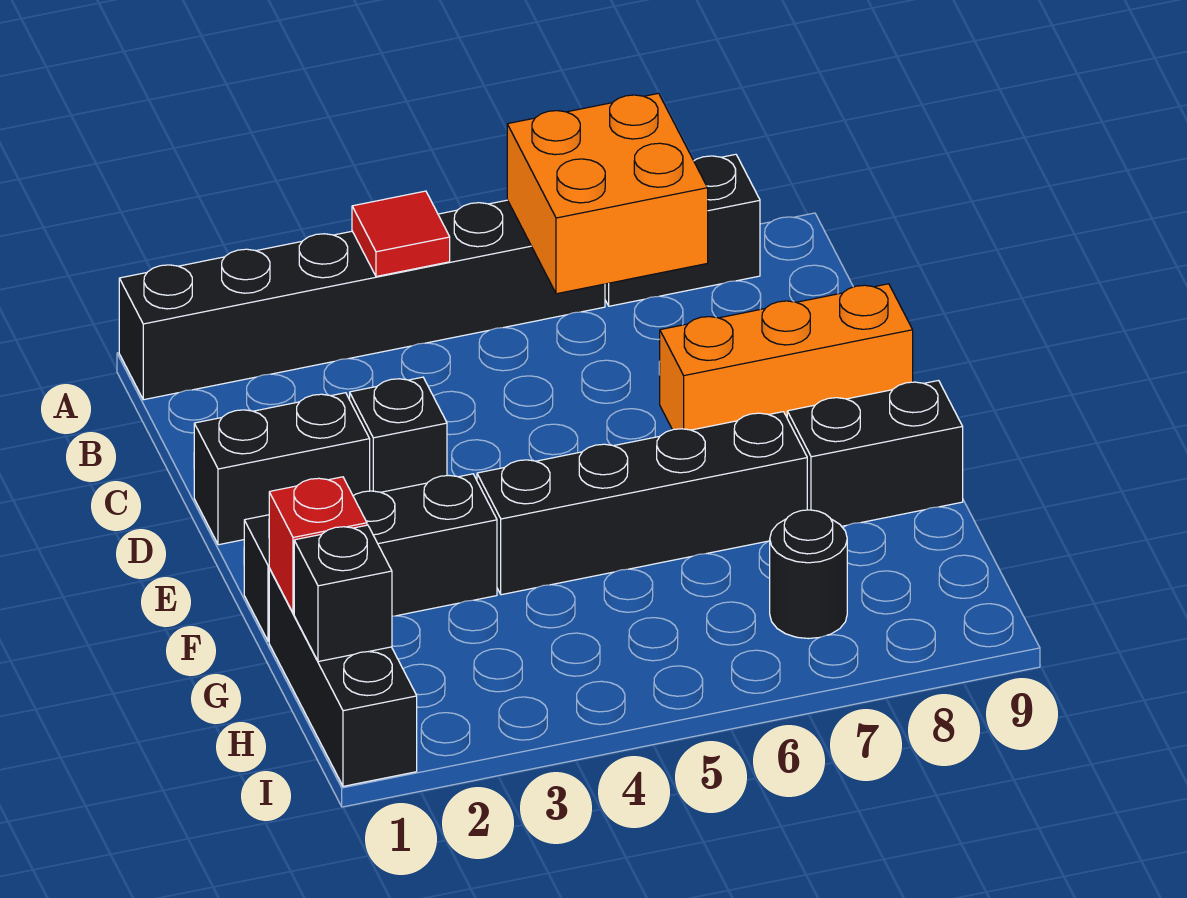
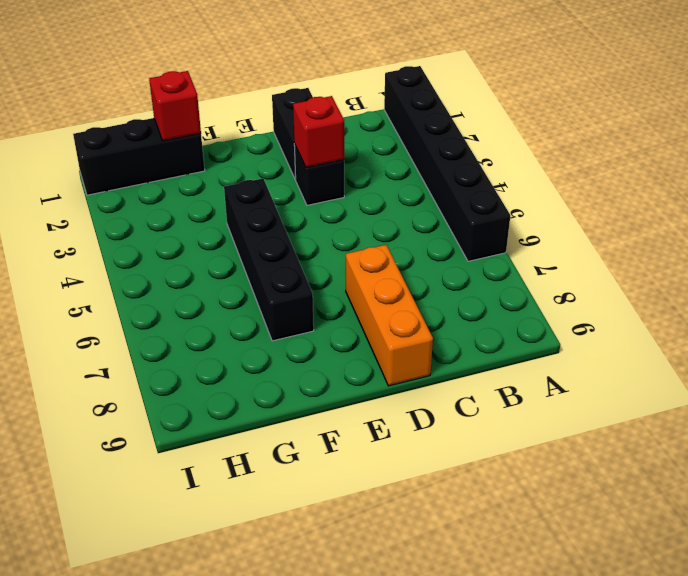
red 1x1 brick [293,96,344,168] -> none
none -> black 1x2 brick [605,154,760,306]
none -> black 1x3 brick [244,474,497,641]
none -> black 1x2 brick [787,381,963,526]

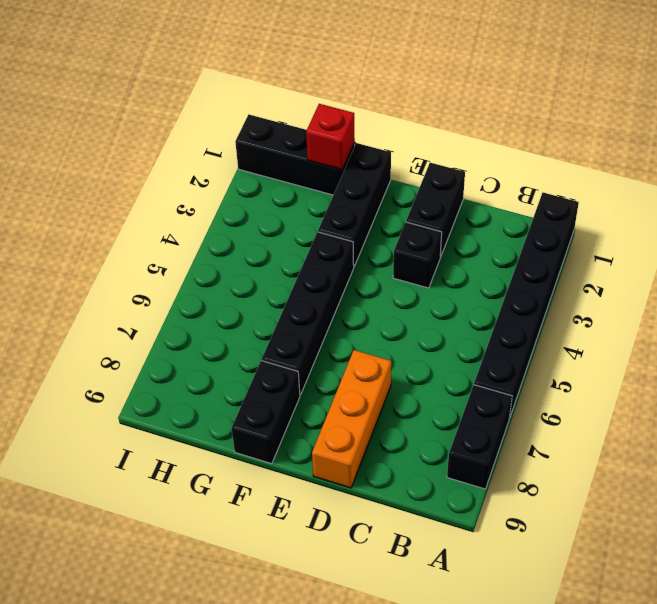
none -> black 1x1 round brick [770,510,847,639]
none -> red 1x1 tile [352,191,450,276]
none -> orange 2x2 brick [507,93,708,294]

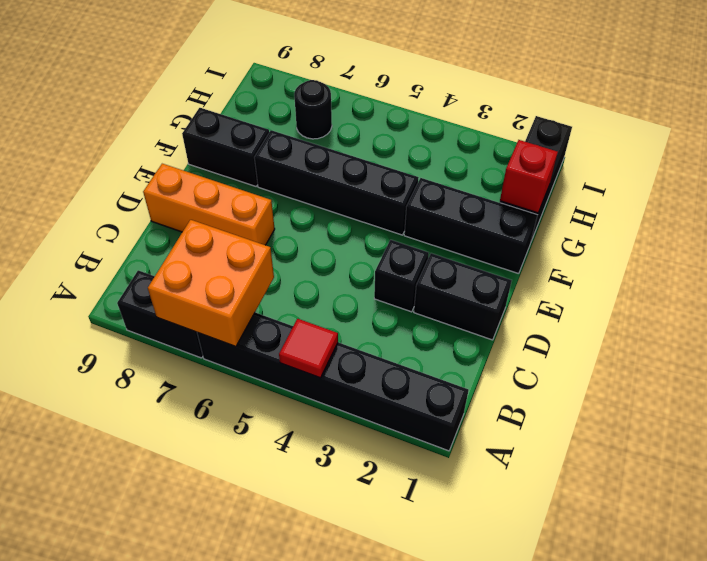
none -> black 1x1 brick [294,525,392,662]

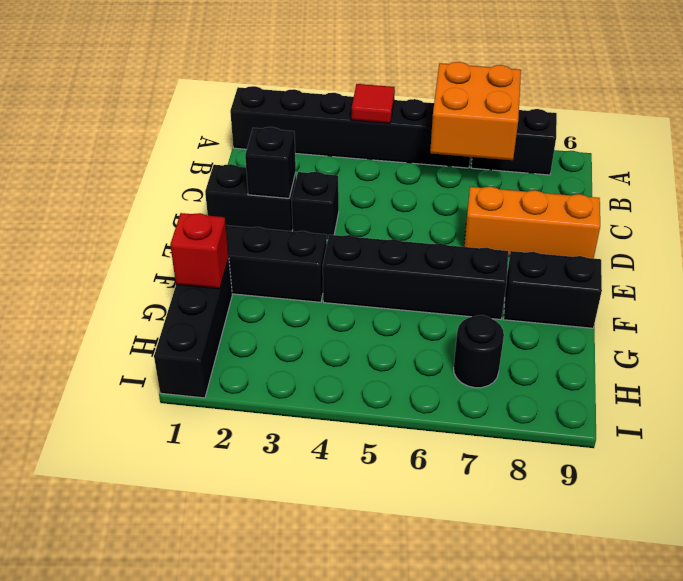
black 1x1 brick [245,127,296,198] -> black 1x1 brick moved to [294,525,392,662]

